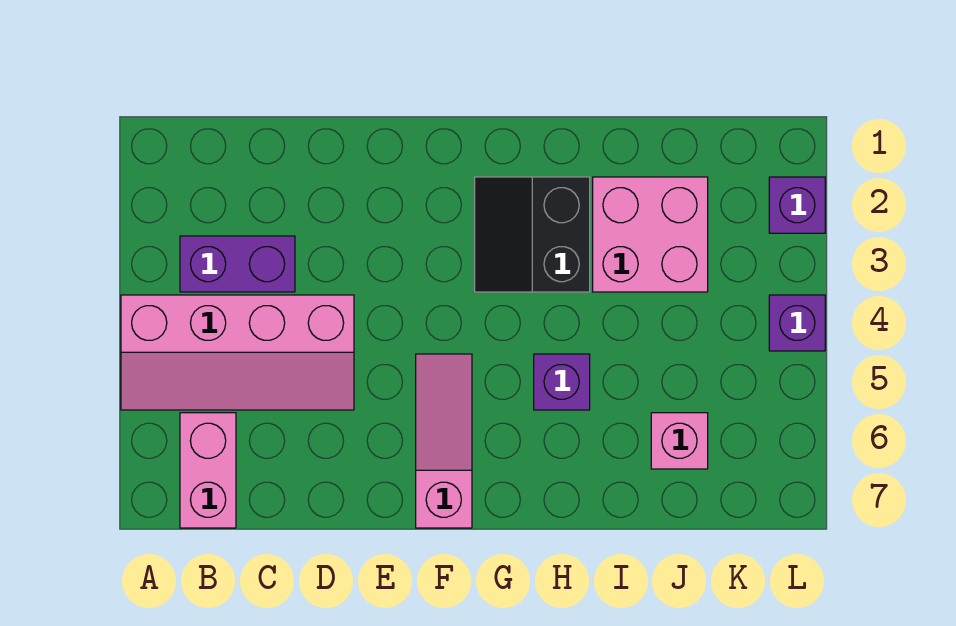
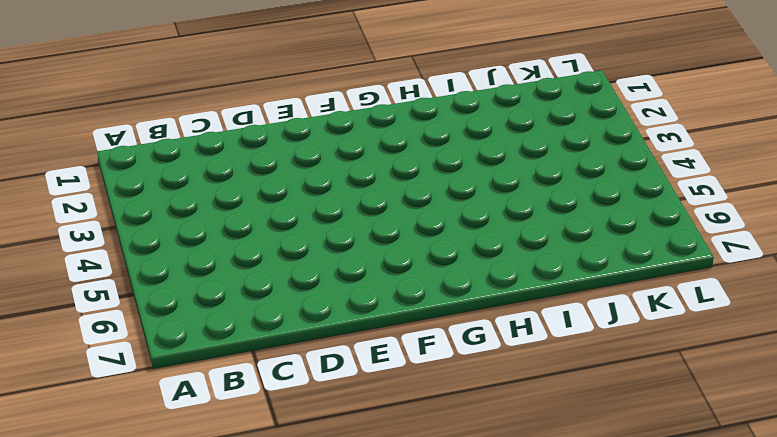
none -> pink 2x4 slope [121,295,354,410]
none -> purple 1x2 brick [180,236,295,292]

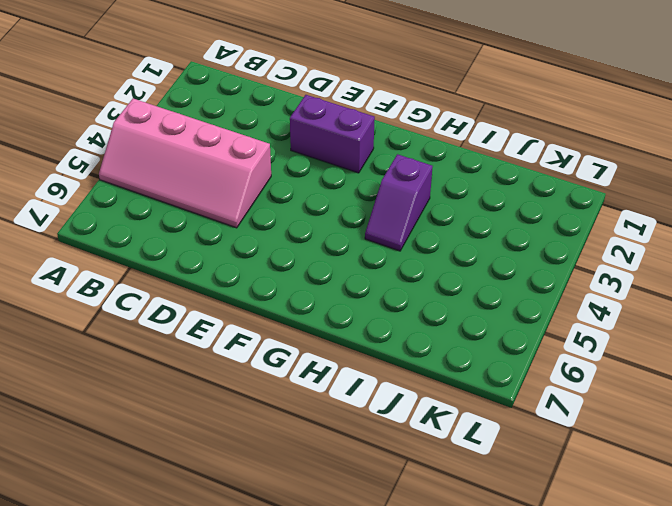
purple 1x2 brick [290,95,375,173] -> purple 1x2 brick moved to [180,236,295,292]
purple 1x2 slope [365,154,433,251] -> black 2x2 slope [475,177,590,292]
none -> pink 1x2 brick [180,413,236,528]
none -> pink 1x3 slope [416,354,472,528]

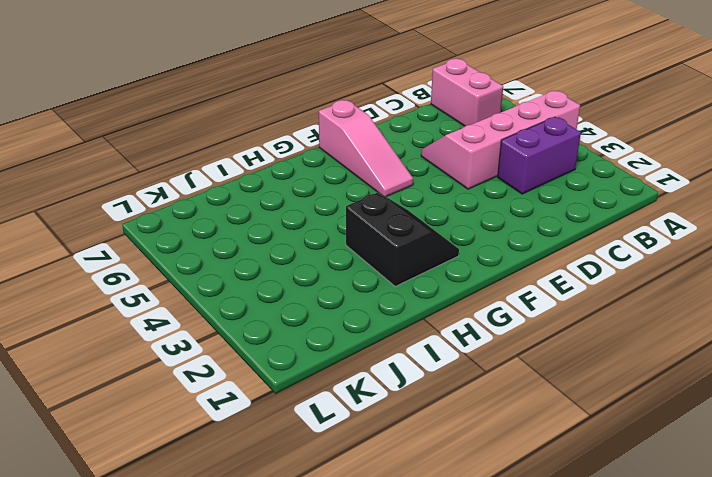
none -> purple 1x1 brick [534,354,590,410]
none -> pink 2x2 brick [593,177,708,292]

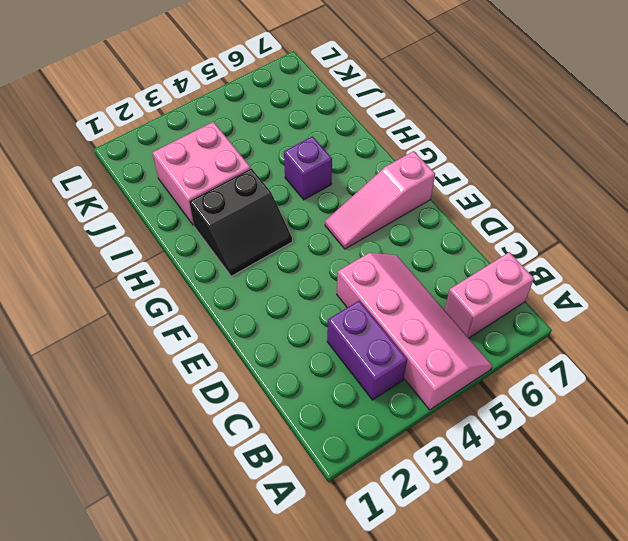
none -> pink 1x1 brick [651,413,708,469]
none -> purple 1x1 brick [769,177,825,233]

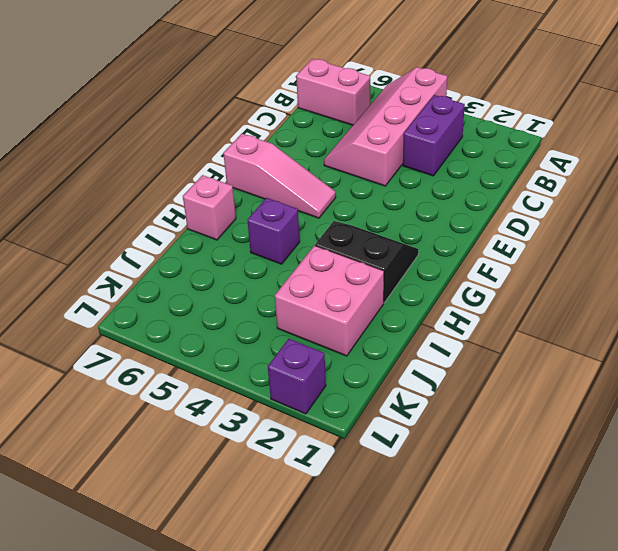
pink 1x1 brick [183,175,236,240] -> pink 1x1 brick moved to [651,413,708,469]
none -> purple 1x1 brick [769,295,825,351]

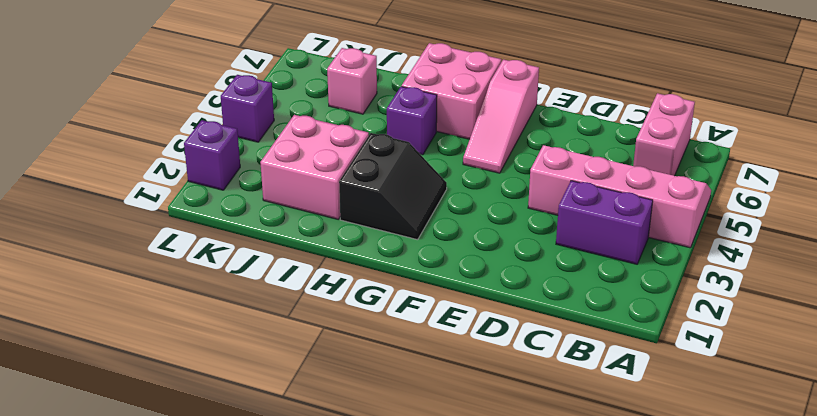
pink 2x2 brick [402,43,501,139] -> none

